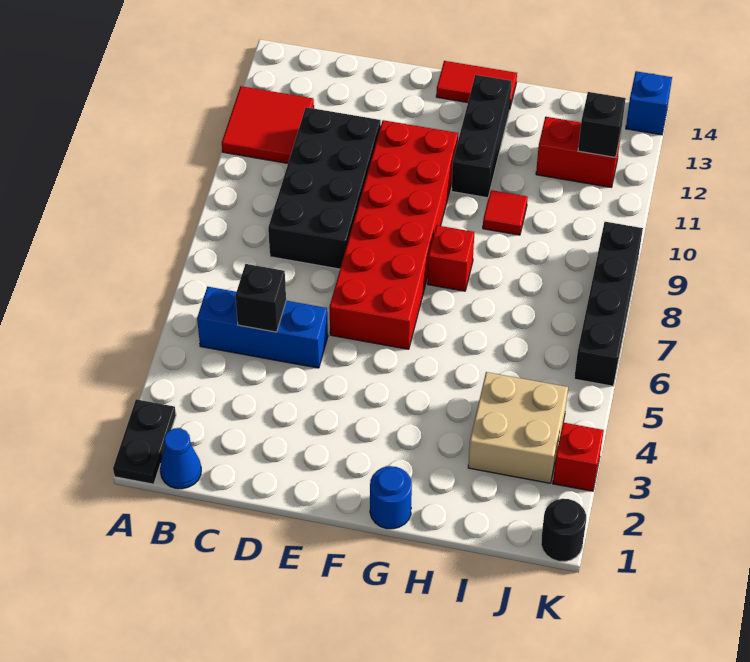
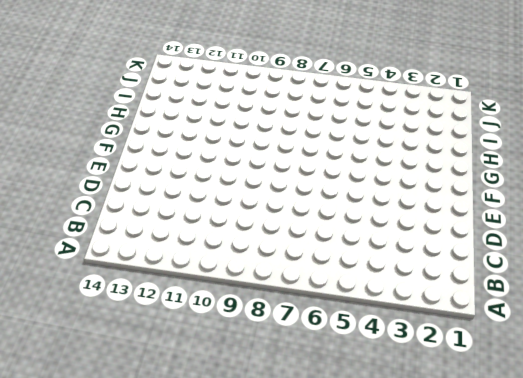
none -> black 1x2 plate [113,399,176,484]
none -> red 2x2 tile [222,86,314,163]
none -> blue 1x1 cone [160,428,201,489]

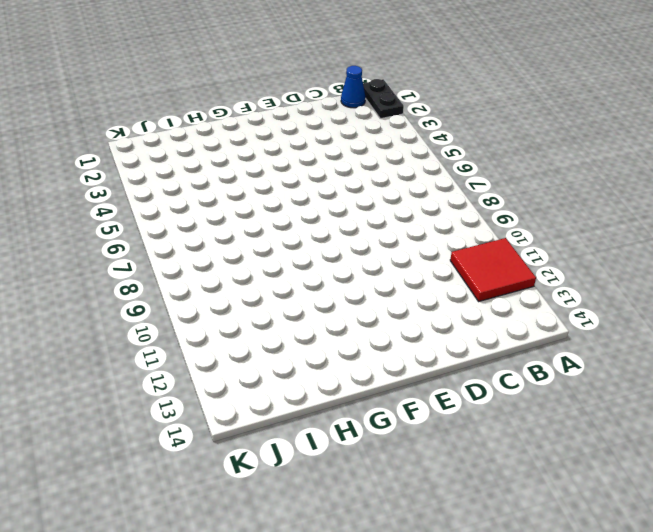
none -> blue 1x3 brick [197,287,328,368]
none -> black 2x4 brick [268,107,381,269]
none -> red 2x6 brick [329,120,458,349]

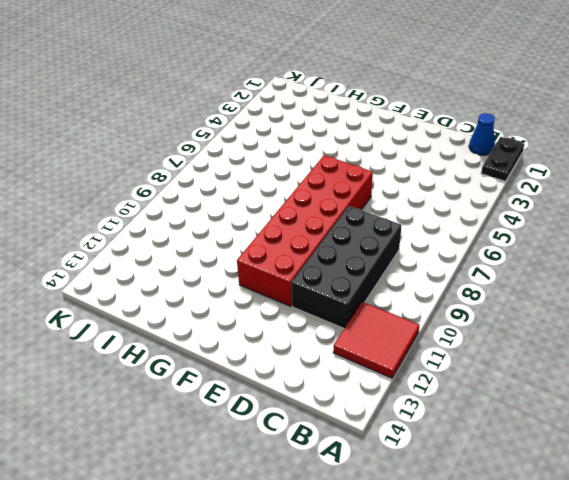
none -> blue 1x3 brick [197,287,328,368]
none -> red 1x2 tile [436,61,517,107]
none -> blue 1x1 round brick [370,466,412,529]

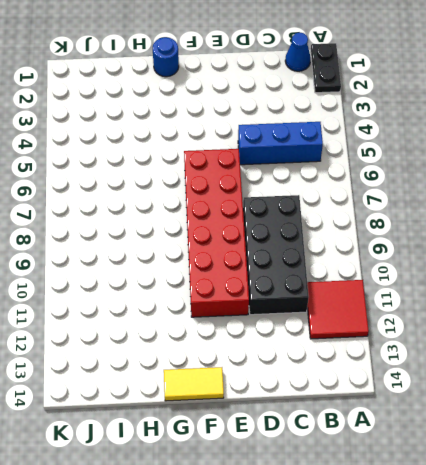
yellow 1x2 tile [164,367,224,401] -> red 1x2 tile [436,61,517,107]
none -> red 1x1 brick [428,225,474,291]
none -> black 1x3 brick [451,75,512,198]
none -> red 1x1 tile [483,190,528,235]

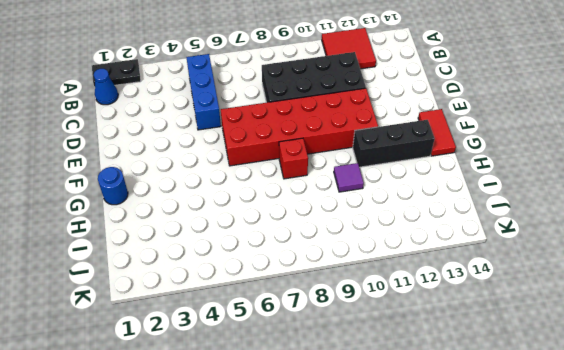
purple 1x1 tile [334,163,364,192] -> red 1x1 tile [483,190,528,235]
none -> tan 2x2 brick [468,372,568,483]
none -> red 1x2 brick [536,117,621,187]
none -> black 1x1 round brick [541,499,586,562]

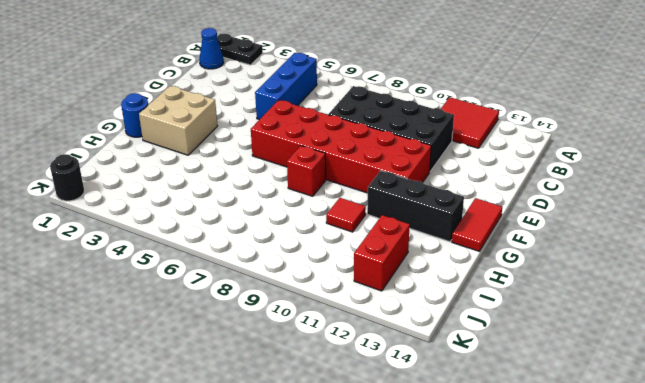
tan 2x2 brick [139,86,218,155] -> tan 2x2 brick moved to [468,372,568,483]
none -> red 1x1 brick [553,423,604,491]
none -> black 1x4 brick [574,222,643,386]
none -> blue 1x1 brick [626,71,672,135]

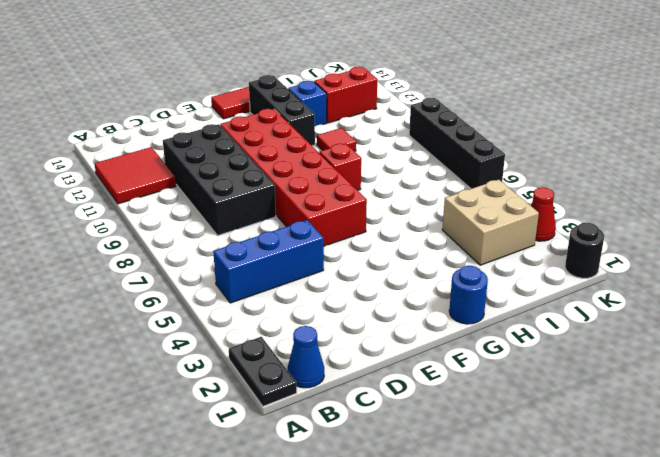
blue 1x1 brick [288,81,327,126] -> blue 1x1 brick moved to [626,71,672,135]
red 1x1 cone [531,187,556,241] -> red 1x1 brick [553,423,604,491]
none -> black 1x1 brick [235,264,286,332]
none -> black 1x1 brick [578,92,626,157]

